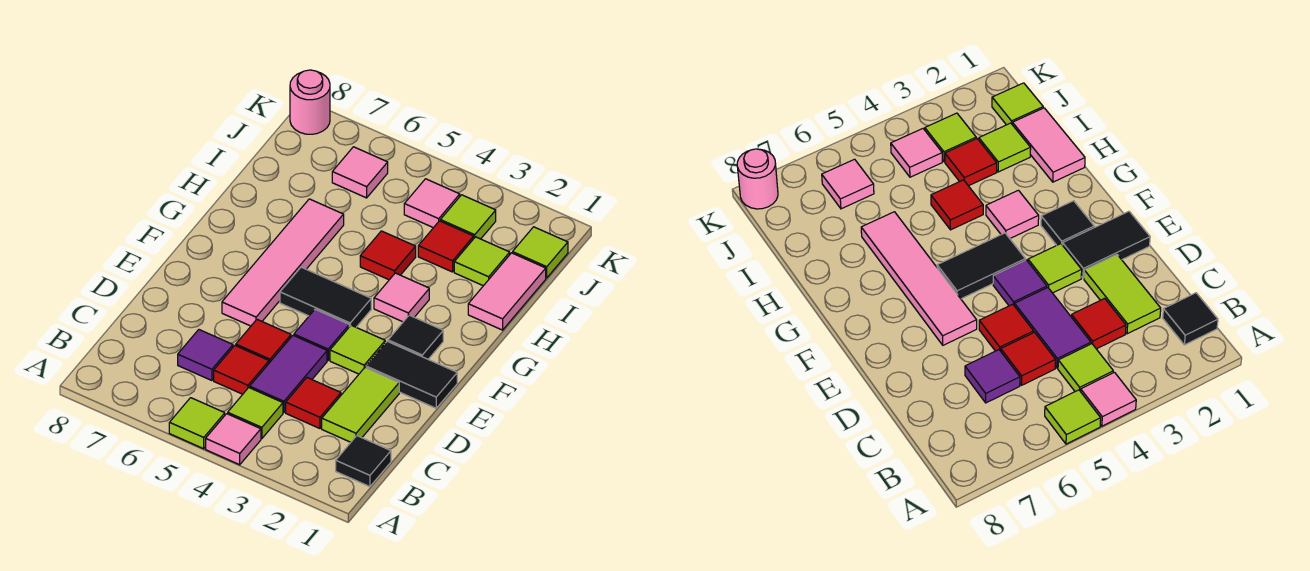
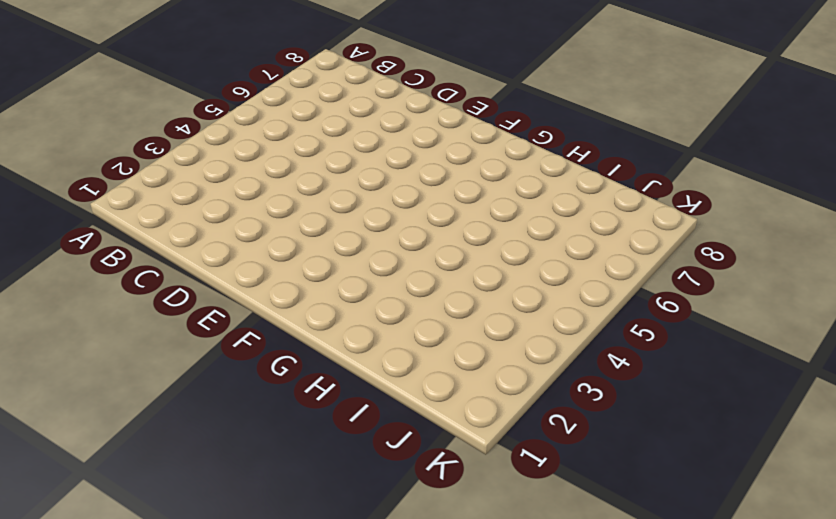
none -> pink 1x1 tile [206,414,261,465]
none -> lime 1x1 tile [169,398,225,449]
none -> black 1x1 tile [336,436,391,487]

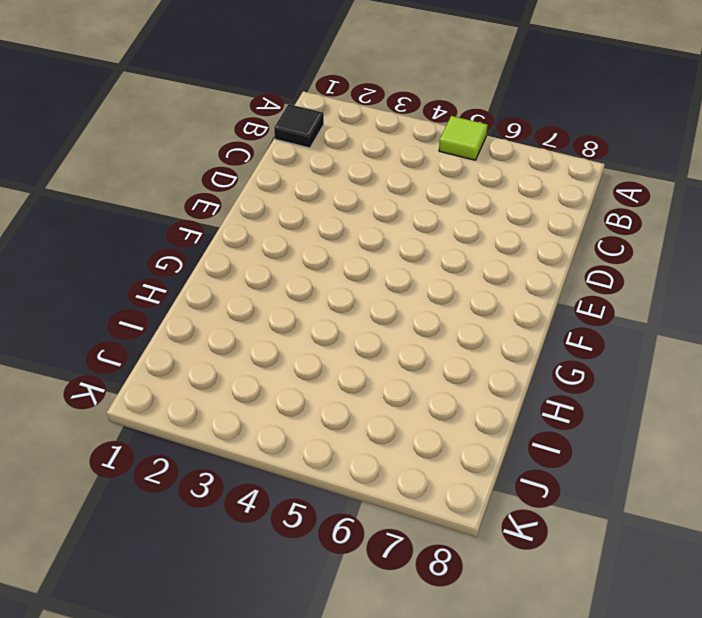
none -> pink 1x1 tile [206,414,261,465]
none -> lime 1x1 tile [228,388,283,439]
none -> lime 1x2 tile [322,368,399,442]

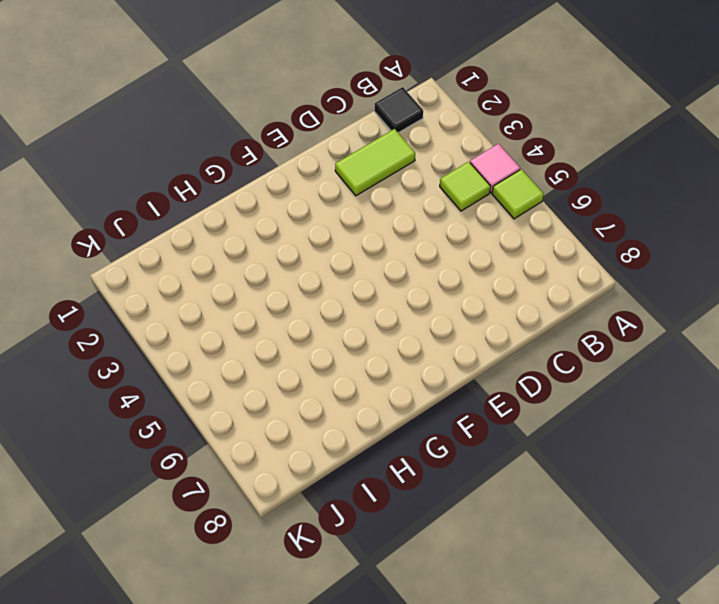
none -> red 1x1 tile [286,378,341,428]
none -> purple 1x2 tile [250,336,327,412]
none -> red 1x1 tile [214,346,269,394]

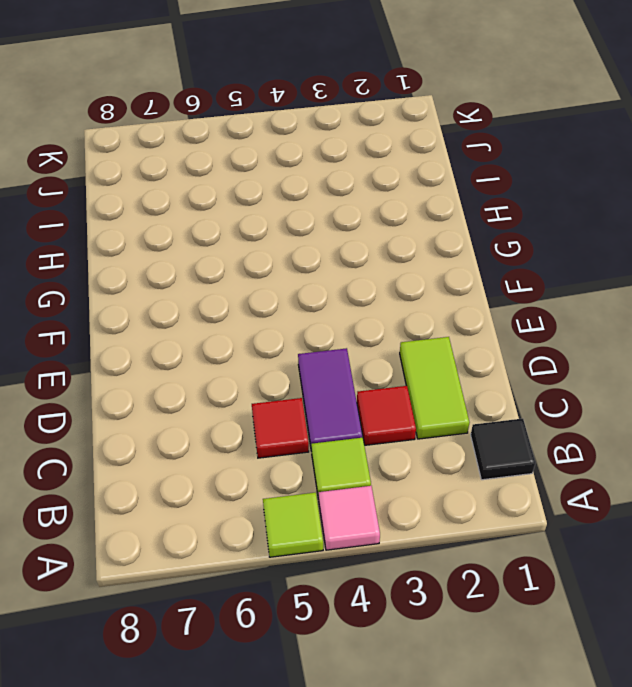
none -> purple 1x1 tile [178,330,233,381]
none -> red 1x1 tile [236,320,291,363]
none -> black 1x2 tile [366,341,457,408]

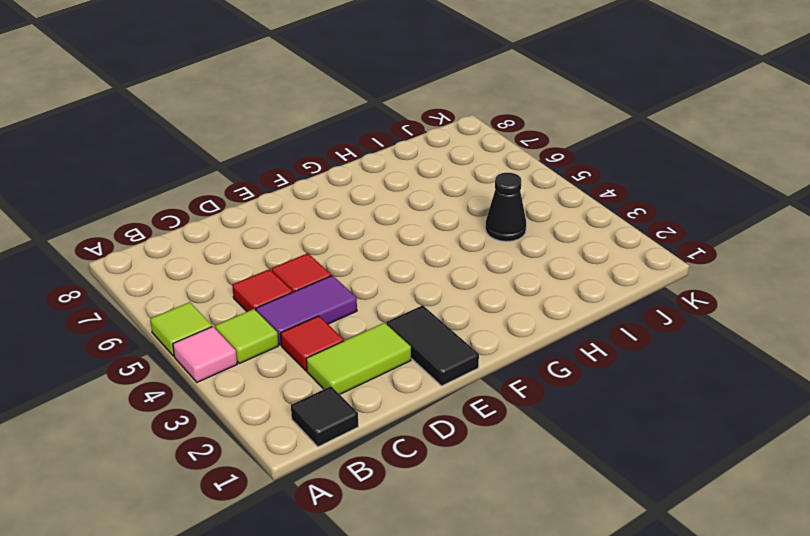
black 1x1 cone [485,173,526,242] -> none
none -> purple 1x1 tile [178,330,233,381]
none -> lime 1x1 tile [330,325,385,374]
none -> purple 1x1 tile [294,309,349,360]

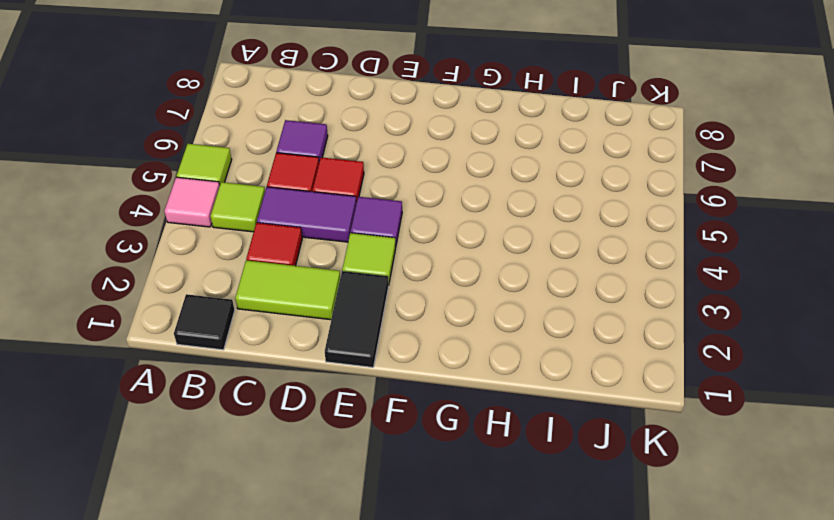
none -> pink 1x4 tile [222,199,344,326]
none -> black 1x1 tile [388,315,443,359]
none -> black 1x2 tile [280,267,371,327]

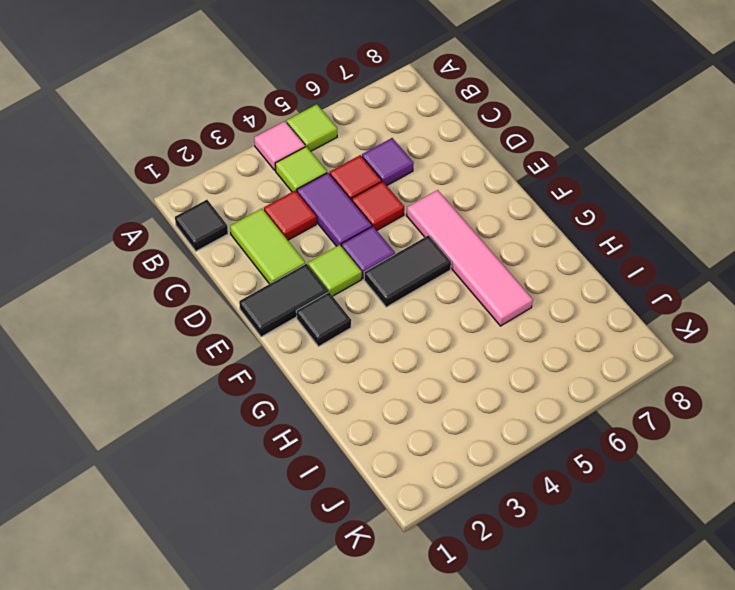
none -> pink 1x1 tile [374,273,429,322]
none -> pink 1x2 tile [468,253,546,330]
none -> red 1x1 tile [360,231,416,280]

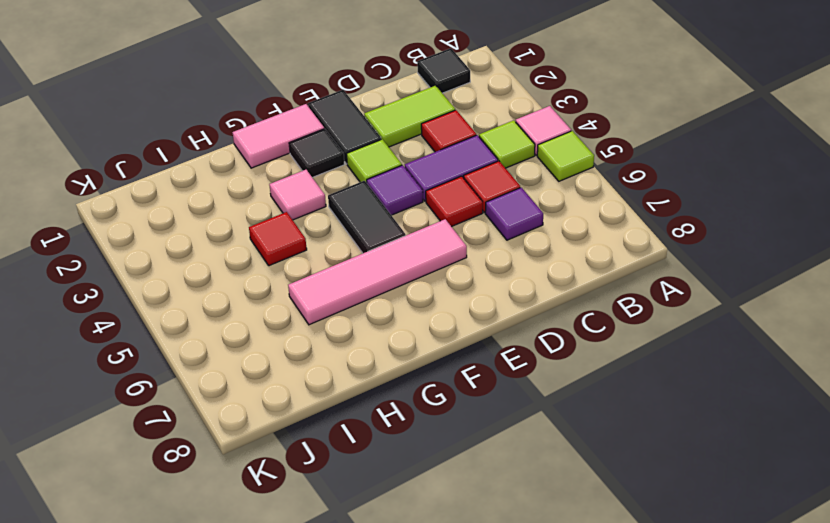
pink 1x2 tile [233,104,324,168] -> pink 1x2 tile moved to [468,253,546,330]
none -> lime 1x1 tile [454,237,510,286]
none -> red 1x1 tile [418,221,474,272]
none -> lime 1x1 tile [513,227,568,278]

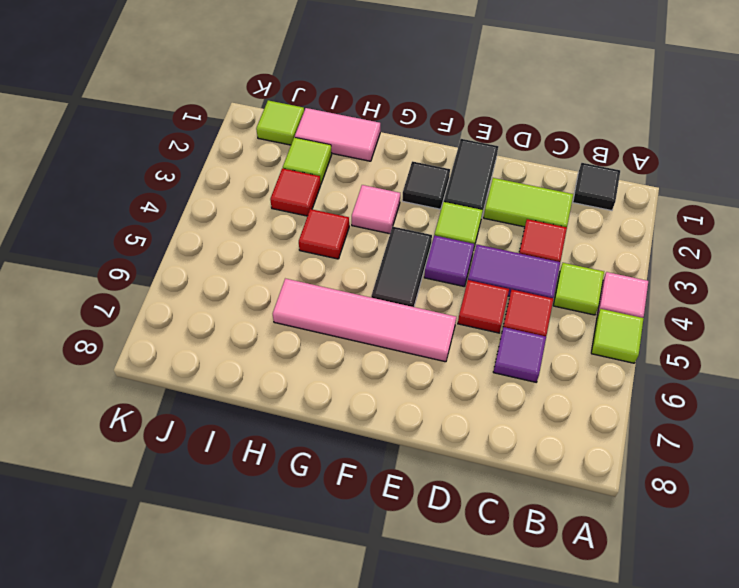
none -> lime 1x1 tile [440,195,496,239]
none -> pink 1x1 tile [404,179,460,228]
none -> pink 1x1 tile [332,147,388,198]

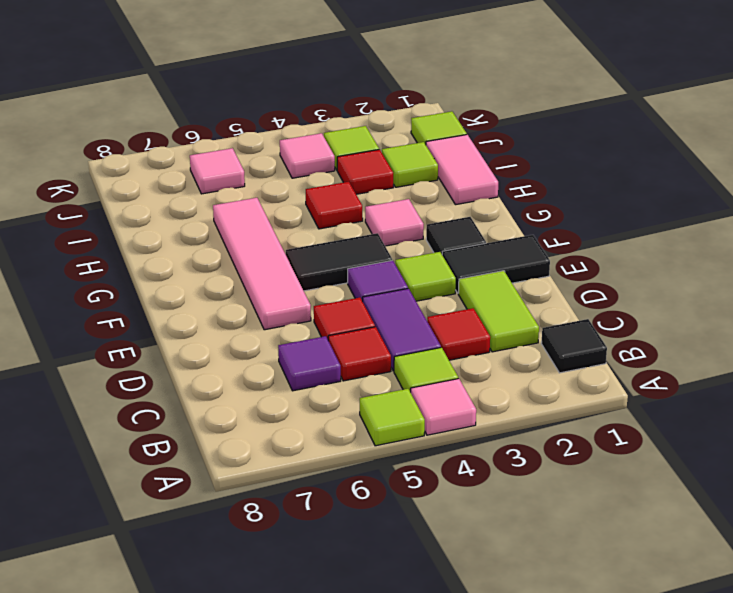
none -> pink 1x1 round brick [290,70,330,134]

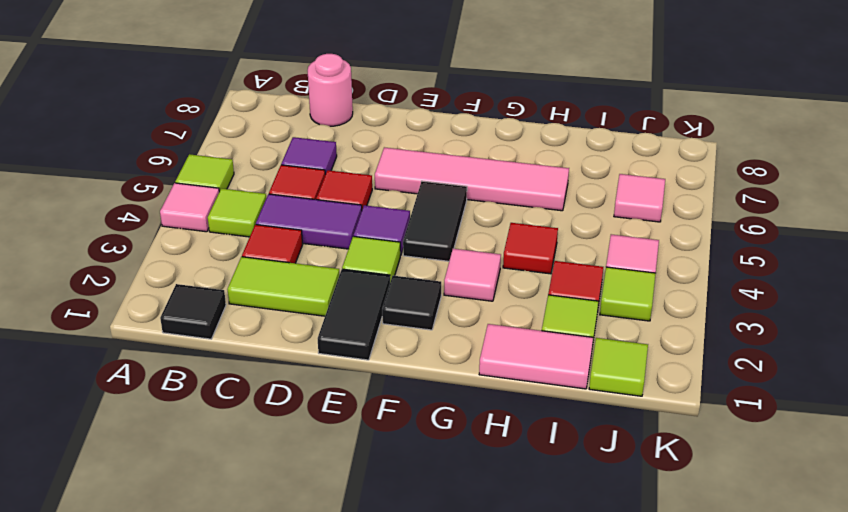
pink 1x1 round brick [308,54,353,126] -> pink 1x1 round brick moved to [290,70,330,134]

